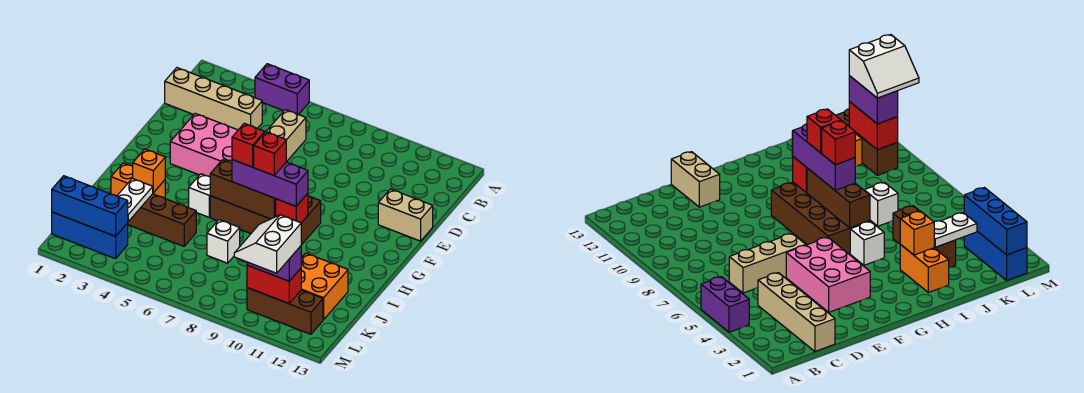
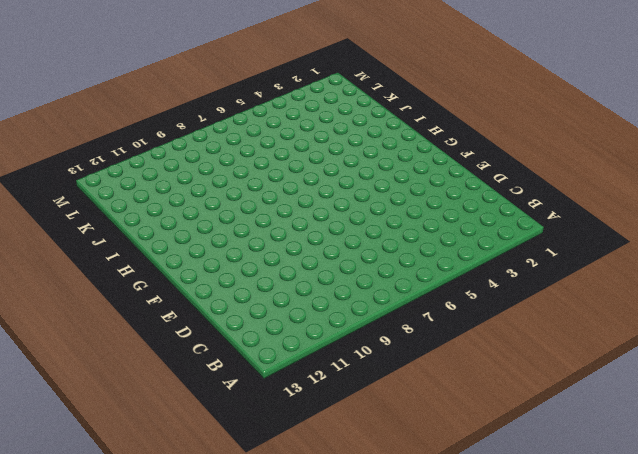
none -> purple 1x2 brick [255,64,309,115]
none -> tan 1x4 brick [165,68,262,130]
none -> tan 1x3 brick [266,110,306,162]

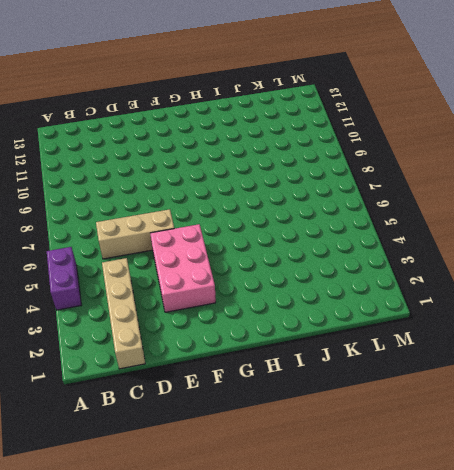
none -> tan 1x2 brick [378,189,433,241]
none -> brown 2x4 brick [210,196,321,245]
none -> white 1x1 brick [189,174,210,217]

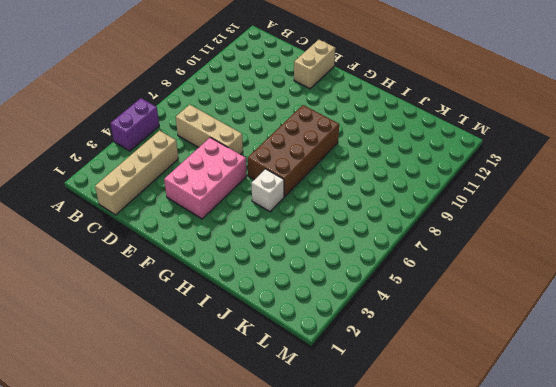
none -> orange 1x2 brick [111,163,165,198]
none -> brown 1x3 brick [128,194,196,246]
none -> white 1x1 brick [207,220,240,263]

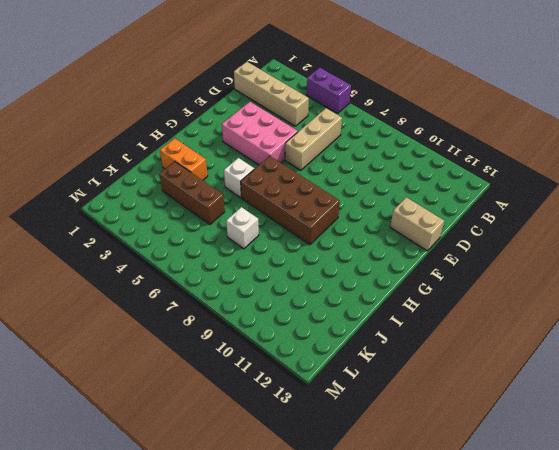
none -> orange 2x2 brick [301,253,348,320]
none -> blue 1x3 brick [52,212,128,259]
none -> brown 1x3 brick [247,288,323,334]

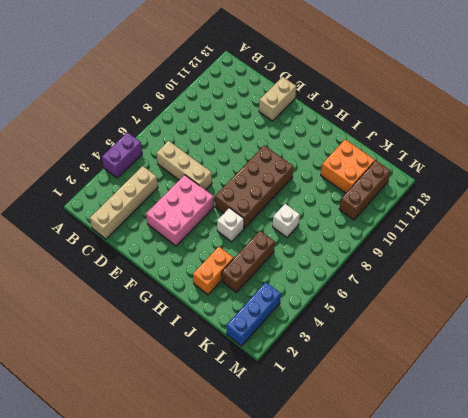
none -> brown 1x3 brick [210,160,276,219]
none -> red 1x1 brick [276,193,308,223]
none -> orange 1x1 brick [133,149,165,193]

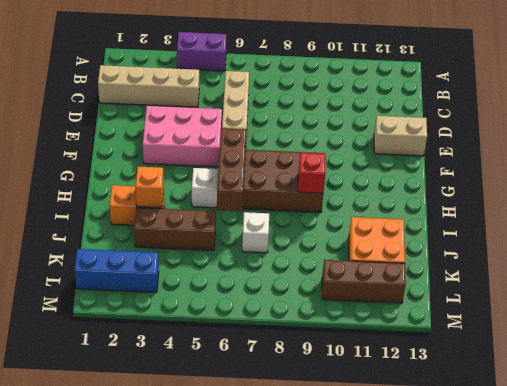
brown 1x3 brick [217,129,246,211] -> brown 1x3 brick turned to [210,160,276,219]
none -> white 1x2 plate [117,178,153,222]
none -> blue 1x3 brick [52,176,128,236]
none -> red 1x2 brick [247,265,301,304]

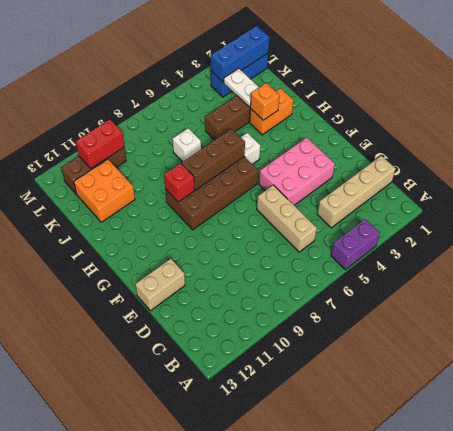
none -> purple 1x3 brick [232,160,308,206]
none -> purple 1x2 brick [247,246,301,281]
none -> red 1x1 brick [232,123,265,167]

